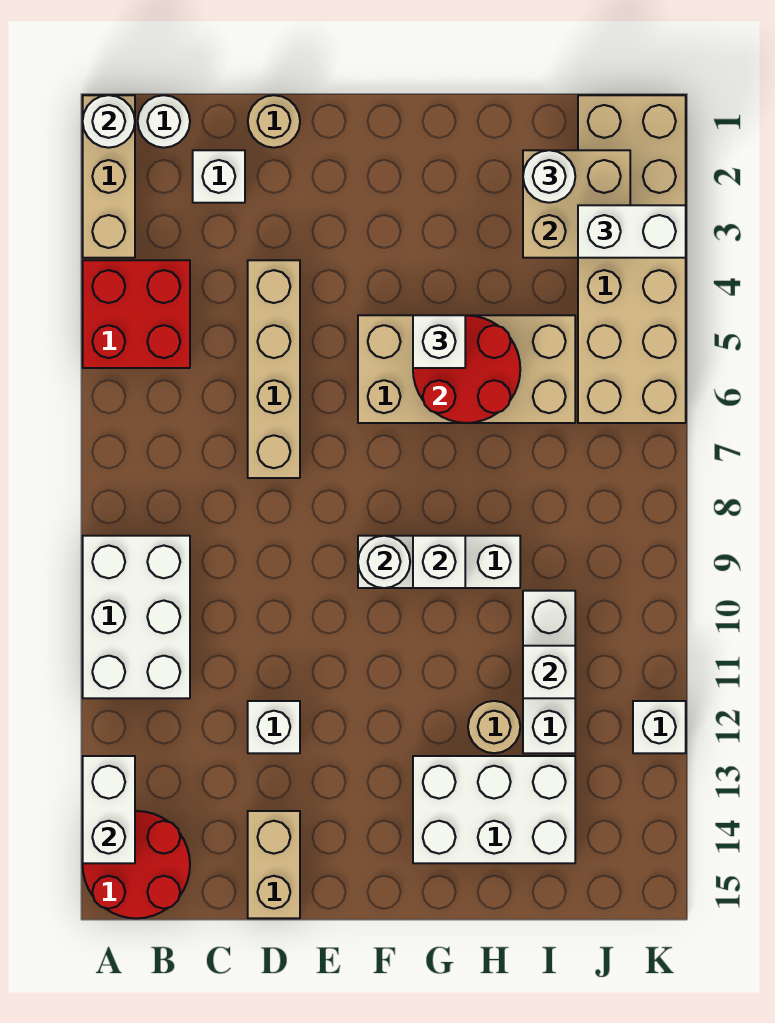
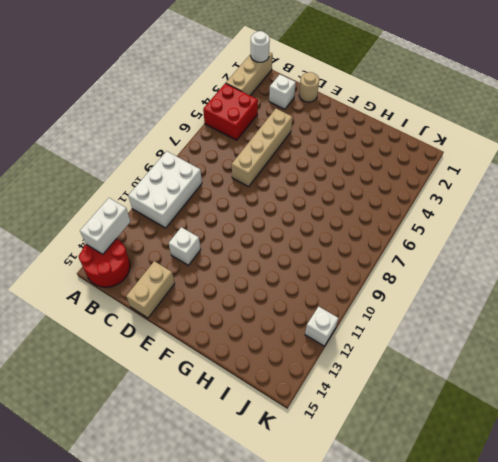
none -> white 1x1 round brick [138,95,190,148]
none -> tan 2x4 brick [358,315,575,423]
none -> white 1x3 brick [358,536,520,588]

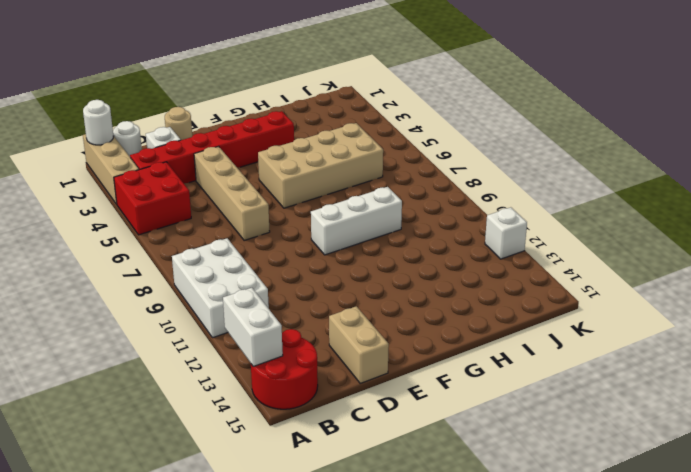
red 1x6 brick [130,111,294,183] -> none
none -> white 1x1 brick [248,701,300,753]
none -> white 2x3 brick [413,756,575,863]
none -> tan 1x1 round brick [468,701,520,753]

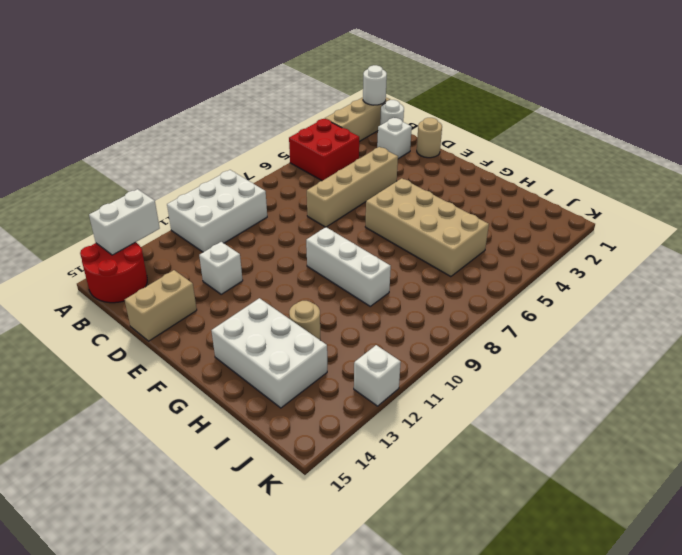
none -> white 1x3 brick [523,591,575,753]
none -> tan 2x6 brick [578,95,686,423]
none -> white 1x1 round brick [358,536,410,588]

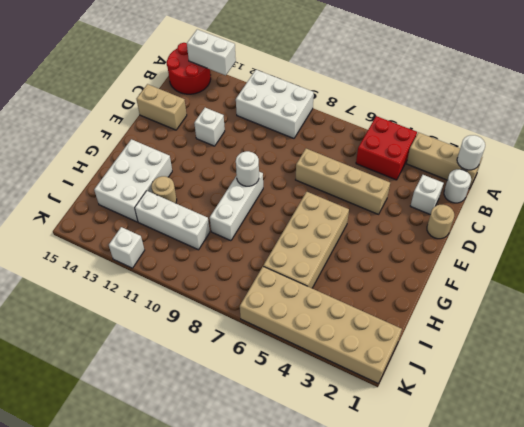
none -> red 2x2 round brick [413,315,520,423]
none -> white 1x1 brick [413,536,465,588]
none -> tan 2x2 brick [523,150,630,258]

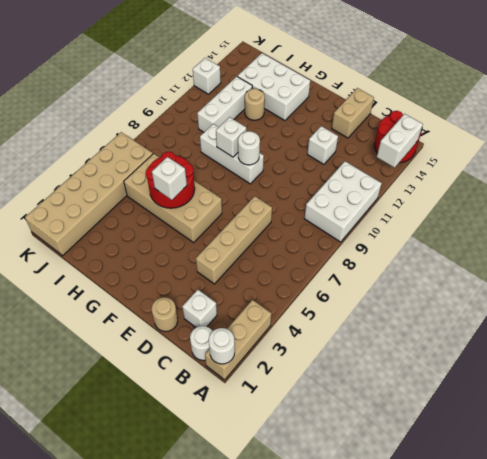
none -> red 2x2 brick [83,260,190,368]
none -> tan 2x2 brick [523,150,630,258]
none -> white 1x1 brick [523,646,575,698]

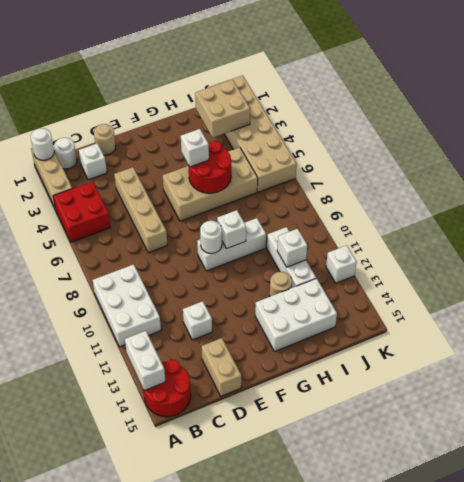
none -> white 1x1 round brick [523,150,575,203]
none -> white 1x2 brick [578,205,686,258]

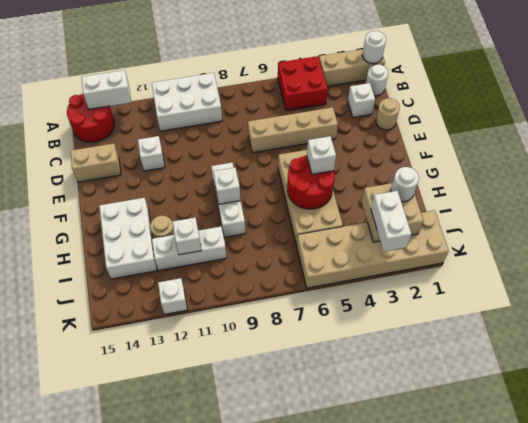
none -> white 1x1 round brick [358,536,410,588]

